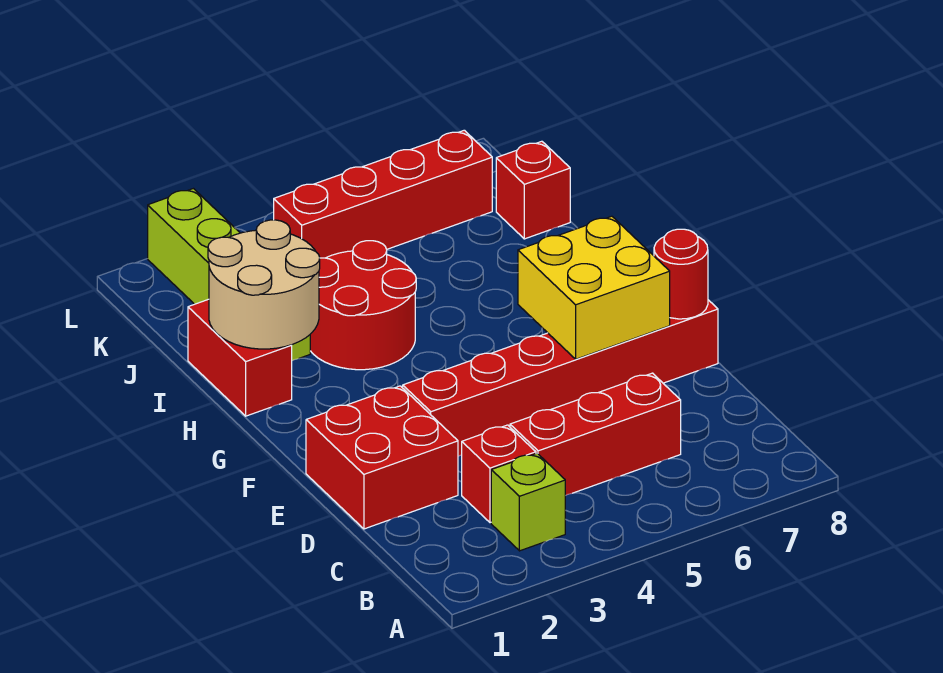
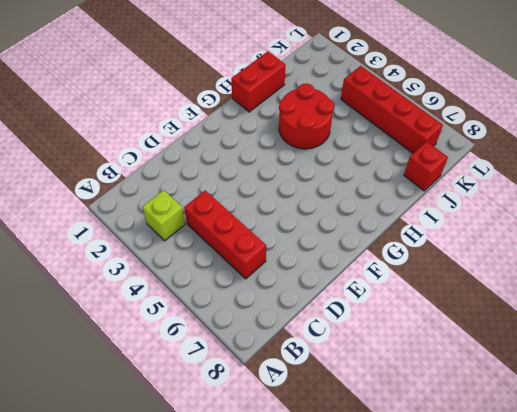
none -> red 1x1 brick [462,425,536,523]
none -> red 2x2 brick [306,386,458,529]
none -> red 1x6 brick [403,300,718,456]

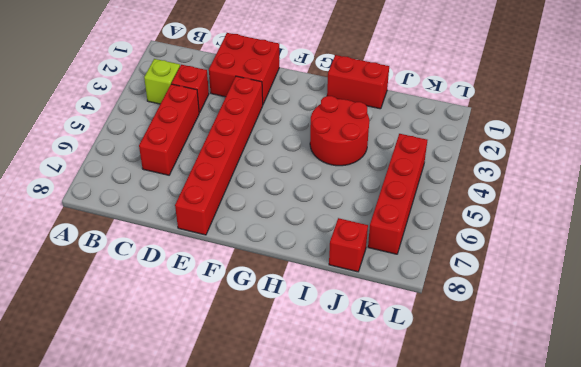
none -> lime 1x4 brick [148,189,310,361]
none -> yellow 2x2 brick [518,216,670,359]
none -> red 1x1 round brick [654,229,708,319]

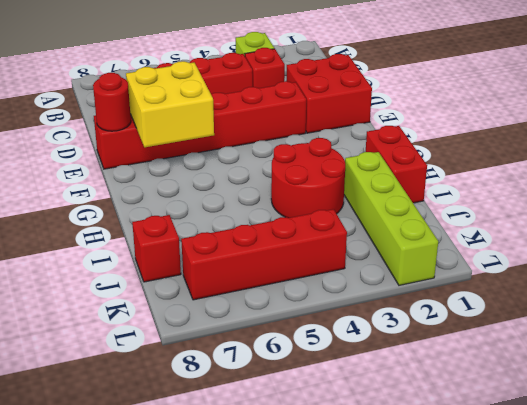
none -> tan 2x2 round brick [208,220,320,349]

